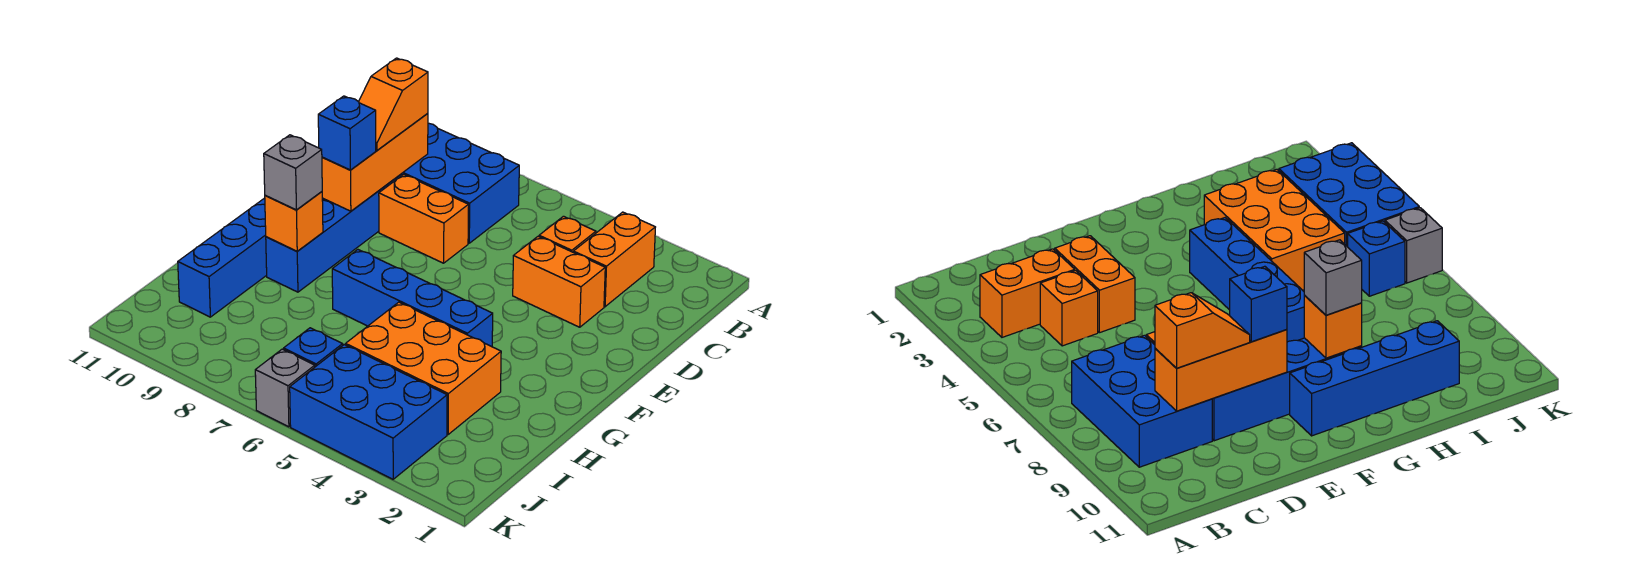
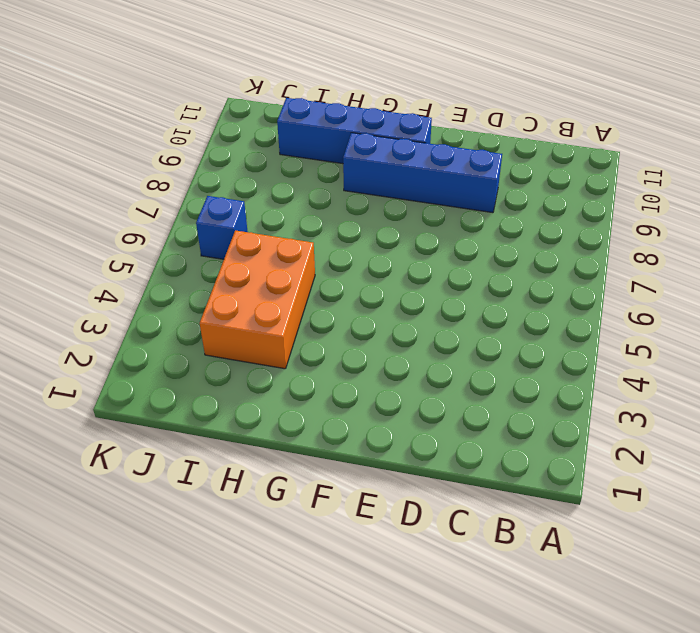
none -> orange 1x2 brick [573,212,655,307]
none -> blue 2x3 brick [402,123,519,243]
none -> orange 1x1 brick [539,216,596,252]

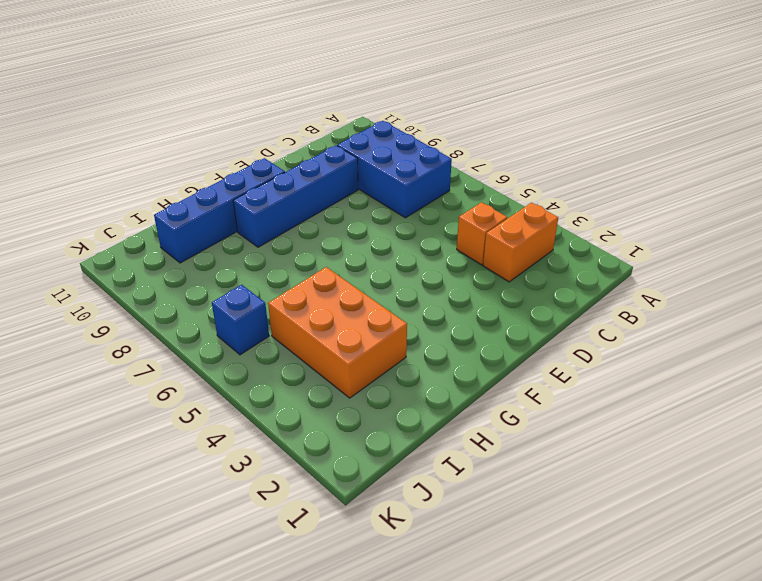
none -> orange 1x2 brick [513,237,605,327]
none -> orange 1x2 brick [379,174,469,263]
none -> blue 1x4 brick [332,250,493,347]

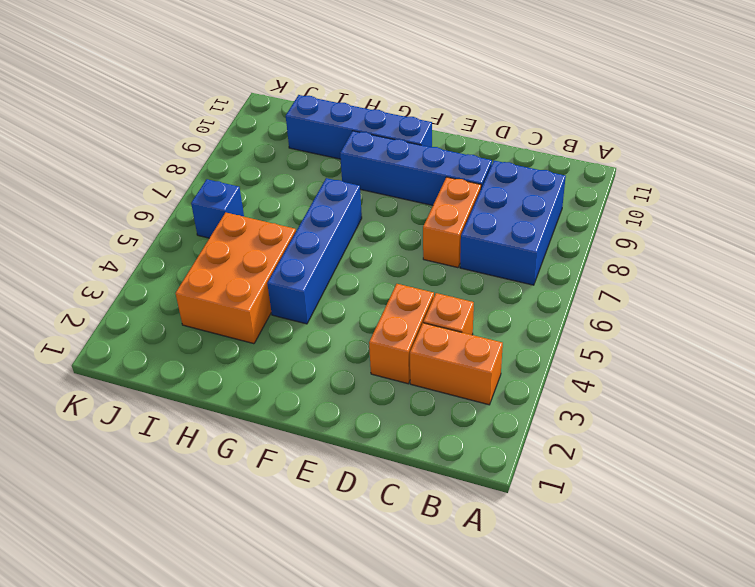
none -> blue 2x3 brick [290,345,447,479]
none -> grey 1x1 brick [255,349,315,427]
none -> orange 1x3 brick [322,113,428,211]

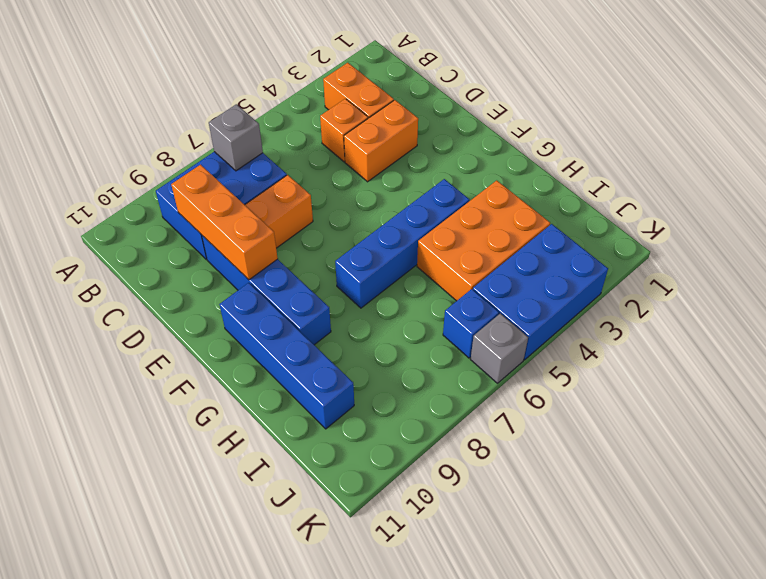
grey 1x1 brick [209,104,263,171] -> grey 1x1 brick moved to [264,135,322,210]
none -> orange 1x1 brick [265,192,323,251]
none -> orange 1x2 slope [359,58,428,150]
none -> blue 1x1 brick [318,96,376,170]

